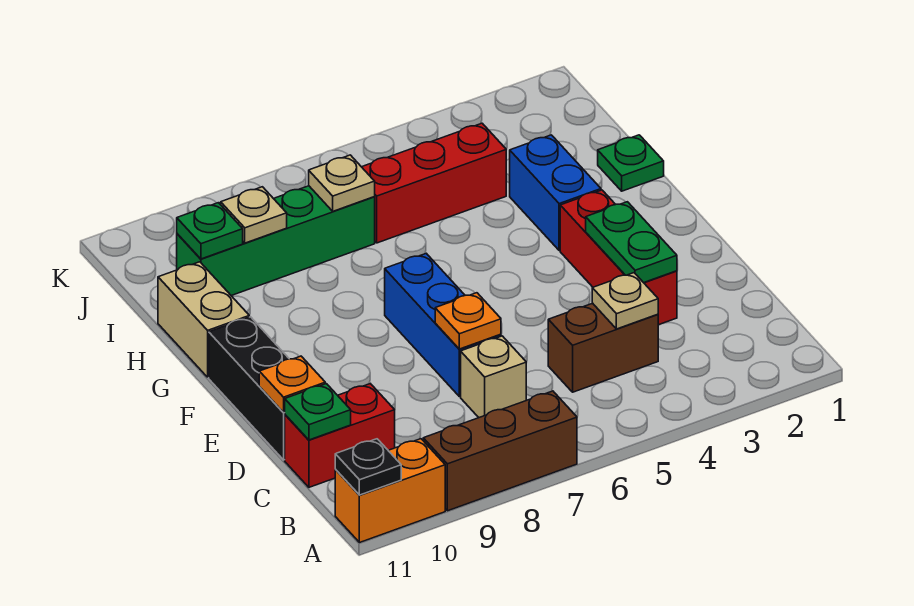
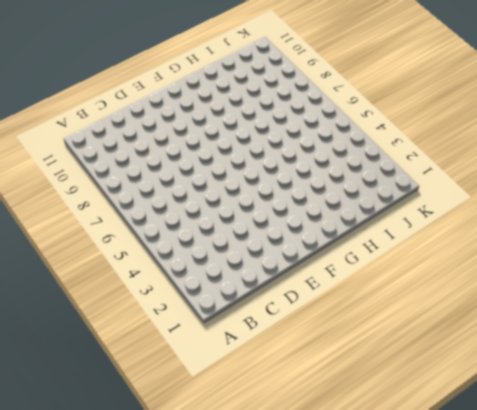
none -> brown 1x3 brick [423,391,577,511]
none -> orange 1x2 brick [335,439,445,543]
none -> brown 1x2 brick [548,303,658,392]

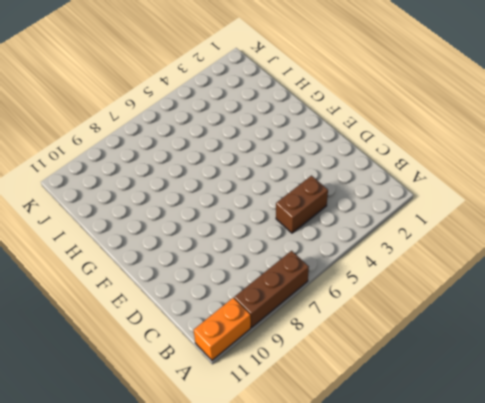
none -> tan 1x1 brick [461,336,526,418]
none -> red 1x2 brick [285,384,395,487]
none -> red 1x3 brick [560,190,677,325]

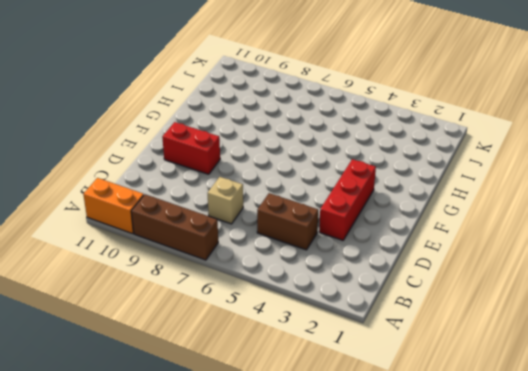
red 1x2 brick [162,122,220,174] -> red 1x2 brick moved to [285,384,395,487]
none -> blue 1x3 brick [385,253,501,396]
none -> black 1x3 brick [209,317,289,460]
none -> blue 1x2 brick [510,135,601,251]

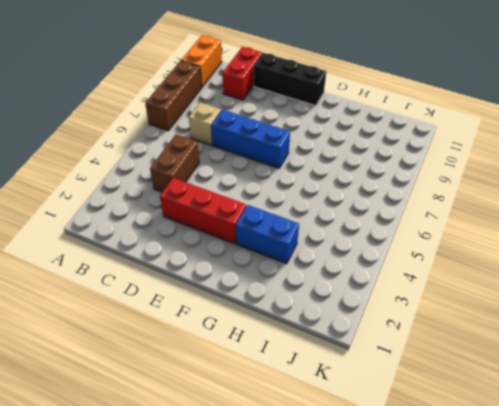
none -> tan 1x2 brick [158,262,249,377]
none -> green 1x1 plate [598,135,664,191]
none -> red 1x3 brick [362,123,506,243]

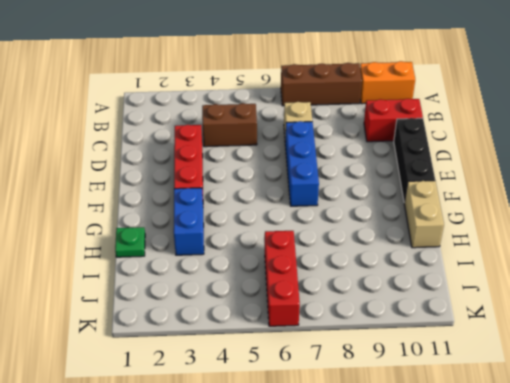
red 1x3 brick [265,231,300,326] -> red 1x3 brick turned to [362,123,506,243]
none -> green 1x4 brick [177,186,375,296]
none -> black 1x1 plate [335,439,401,495]
none -> tan 1x1 plate [592,273,658,329]

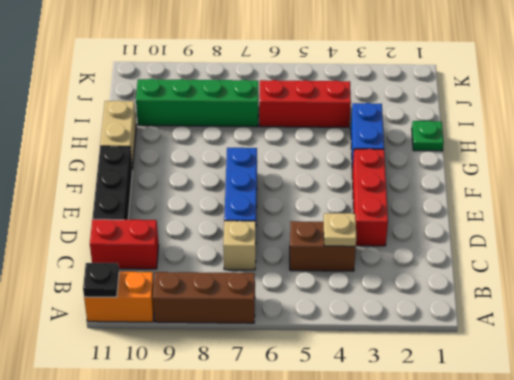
none -> green 1x1 plate [285,384,351,440]
none -> green 1x2 plate [586,202,677,283]
none -> orange 1x1 plate [435,293,501,349]

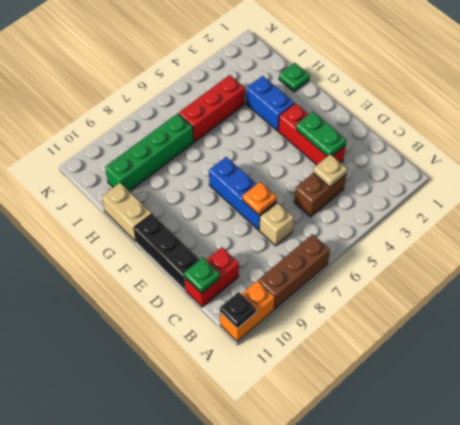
none -> orange 1x1 plate [259,356,325,413]
none -> tan 1x1 plate [309,155,375,211]
none -> tan 1x1 plate [221,187,287,243]

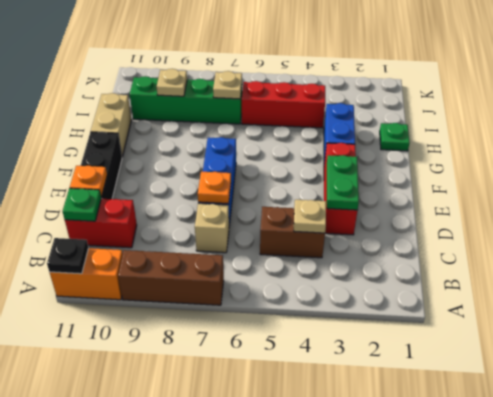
none -> green 1x1 plate [177,203,243,259]

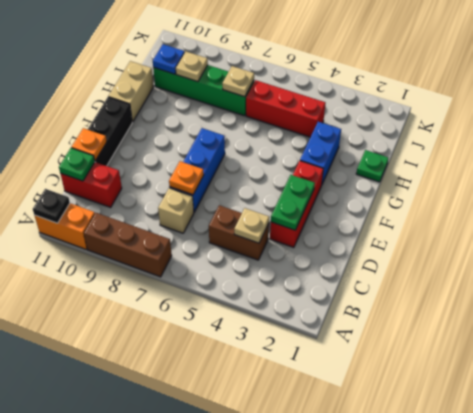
blue 1x1 plate [153,44,185,74] -> green 1x1 plate [177,203,243,259]

